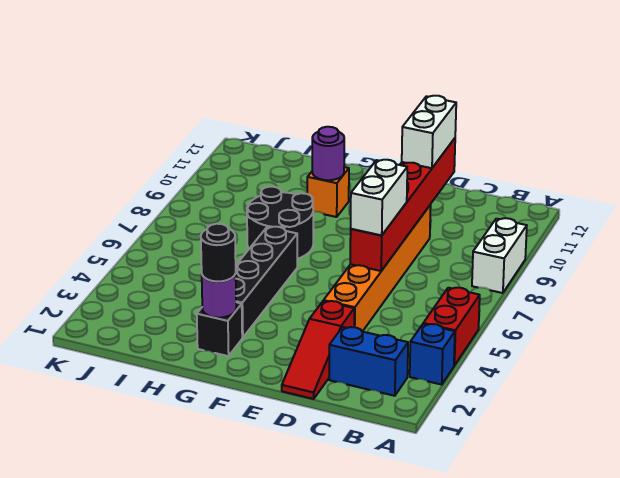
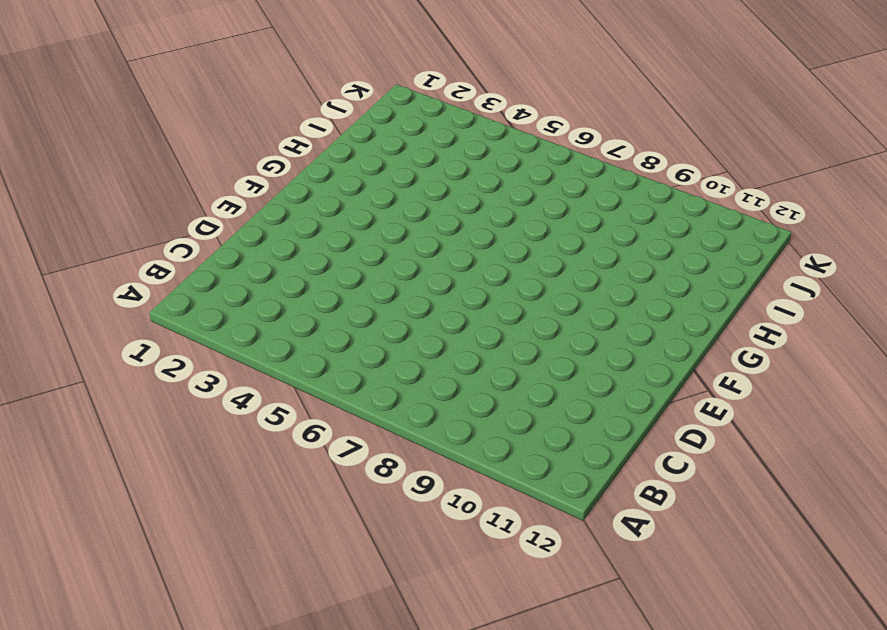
none -> blue 1x1 brick [410,324,455,385]
none -> red 1x2 brick [423,288,480,365]
none -> white 1x2 brick [472,218,527,293]

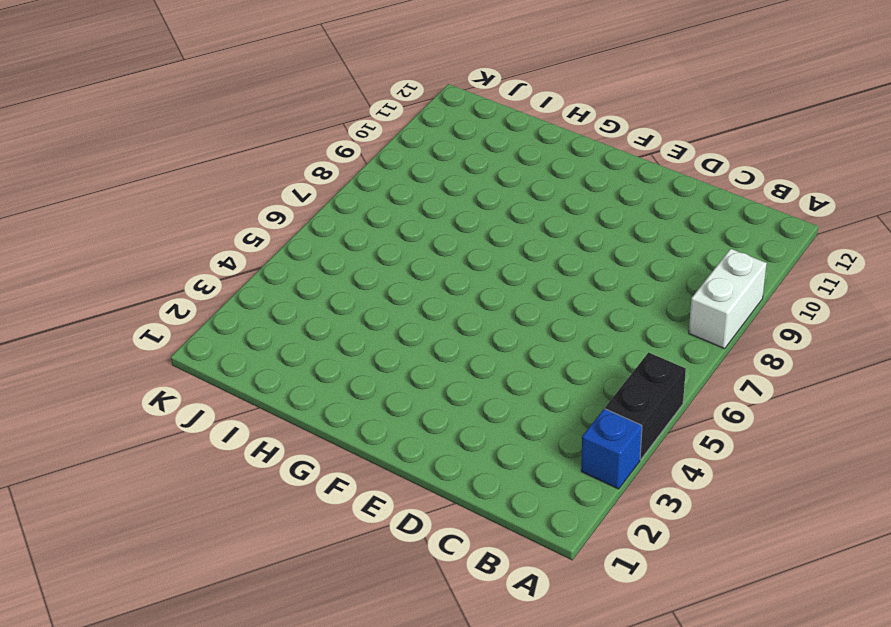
black 1x2 brick [605,352,686,459] -> red 1x2 brick [423,288,480,365]
none -> blue 1x2 brick [329,327,408,396]
none -> red 1x3 slope [282,301,354,399]
none -> orange 1x6 brick [324,205,431,332]

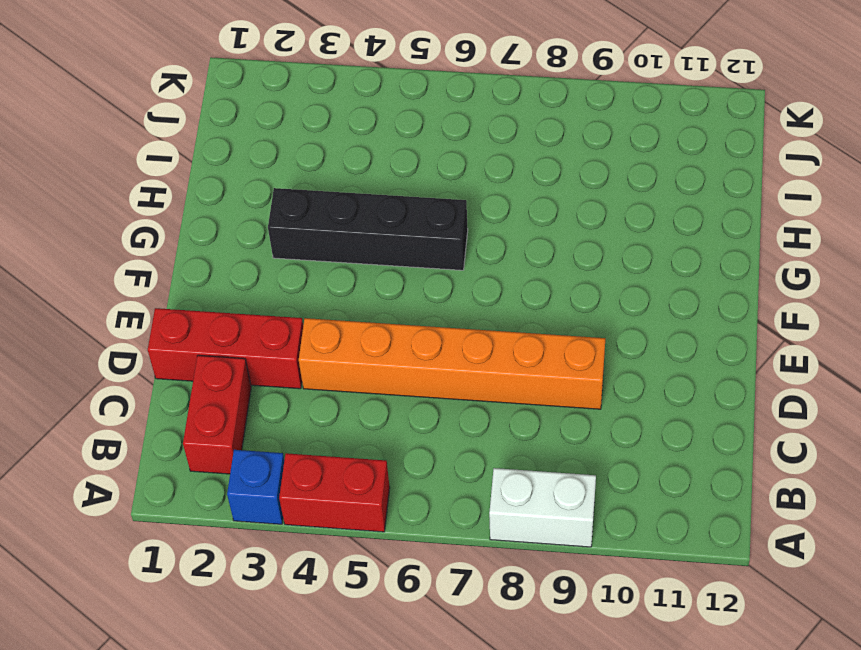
red 1x2 brick [183,355,251,474] -> blue 1x2 brick [329,327,408,396]
red 1x3 brick [148,308,303,389] -> red 1x3 slope [282,301,354,399]
none -> black 1x1 brick [197,302,242,356]
none -> black 2x2 round brick [247,187,313,259]
none -> orange 1x1 brick [307,167,349,217]

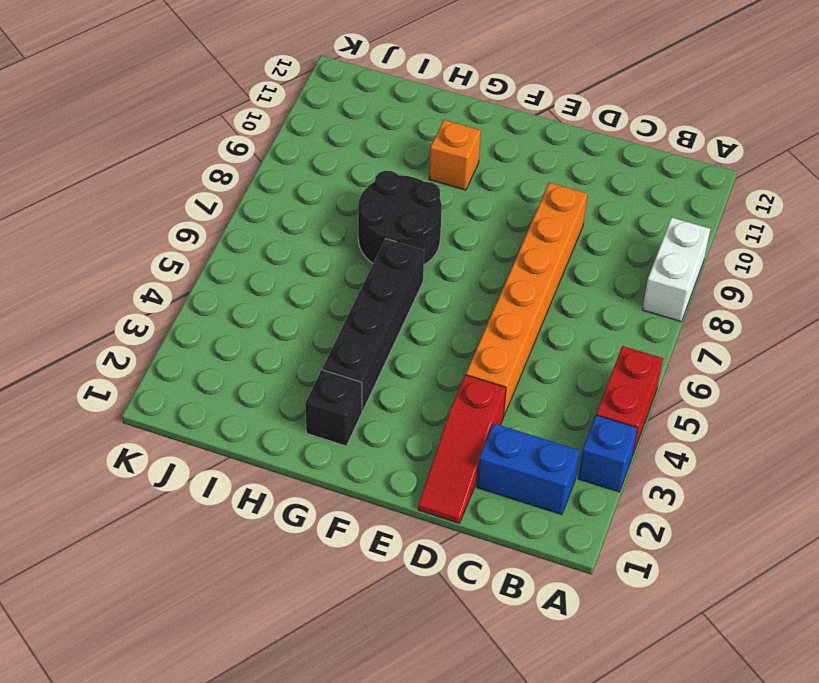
none -> red 1x6 brick [350,138,455,271]
none -> purple 1x1 round brick [202,274,236,318]
none -> purple 1x1 round brick [312,127,344,180]

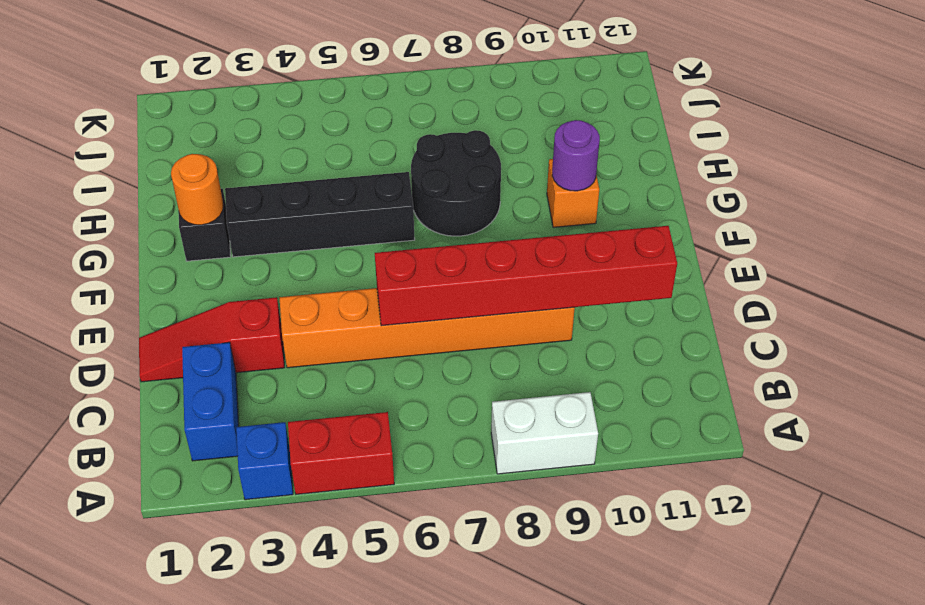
orange 1x1 round brick [171,154,224,225] -> purple 1x1 round brick [202,274,236,318]
none -> white 1x2 brick [351,160,407,235]
none -> white 1x2 brick [402,96,456,168]
none -> black 1x1 round brick [201,224,236,281]

